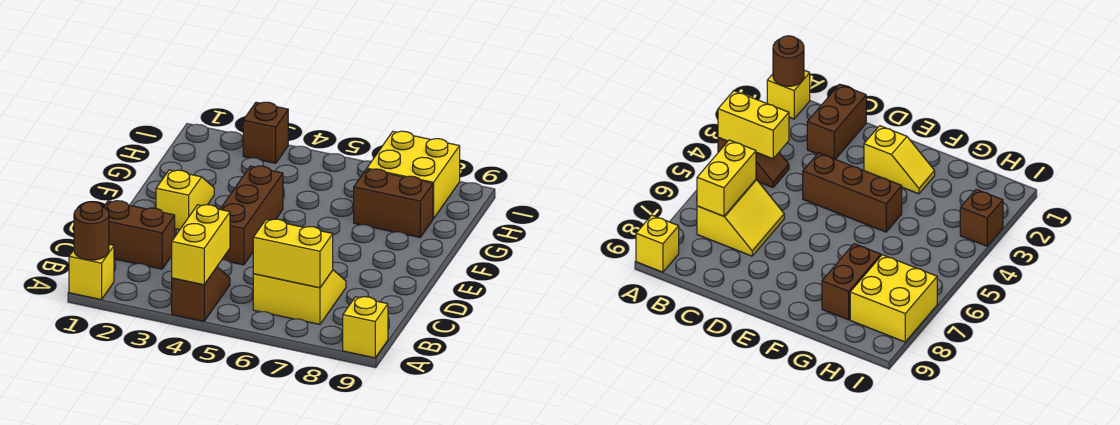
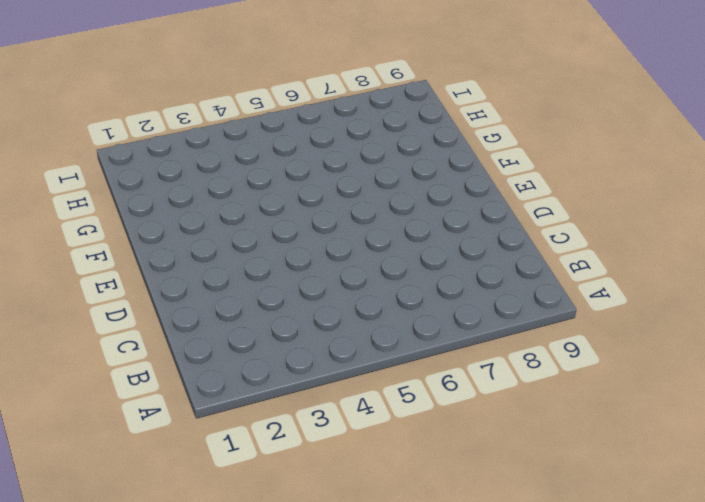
none -> yellow 1x1 brick [69,244,114,300]
none -> brown 1x2 slope [172,267,230,321]
none -> yellow 1x1 brick [343,297,388,358]

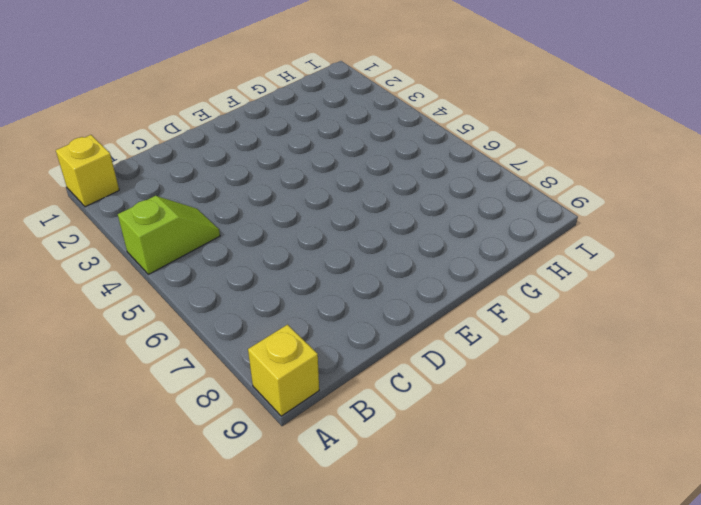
lime 1x2 slope [118,196,220,274] -> brown 1x2 slope [172,267,230,321]
none -> yellow 2x2 slope [253,270,346,324]
none -> brown 1x2 brick [104,201,175,269]
none -> brown 1x3 brick [220,166,283,265]

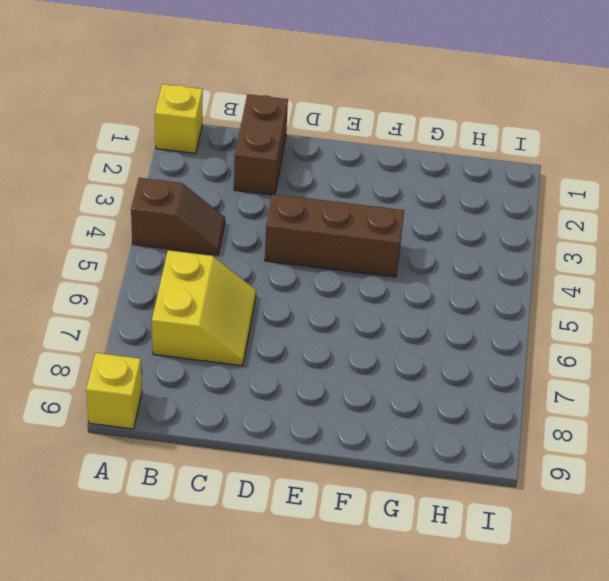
none -> yellow 1x2 slope [156,170,214,230]
none -> brown 1x2 brick [354,169,433,237]
none -> yellow 2x2 brick [367,131,460,219]

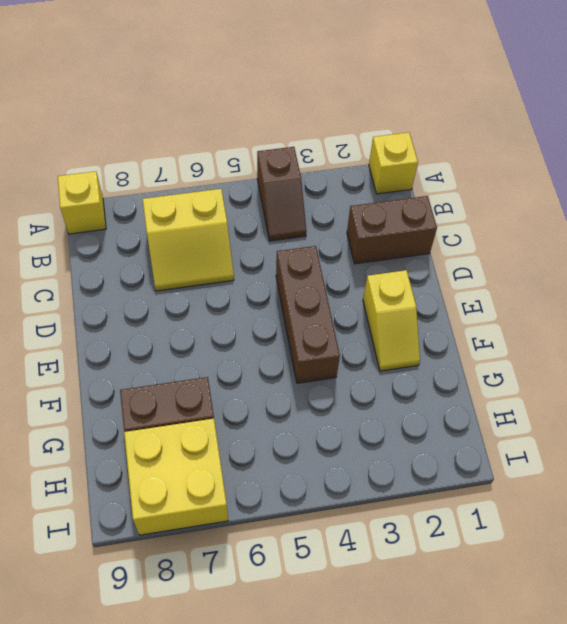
none -> brown 1x1 brick [243,102,288,163]
none -> brown 1x1 round brick [74,202,109,260]
none -> yellow 1x2 brick [172,205,230,285]

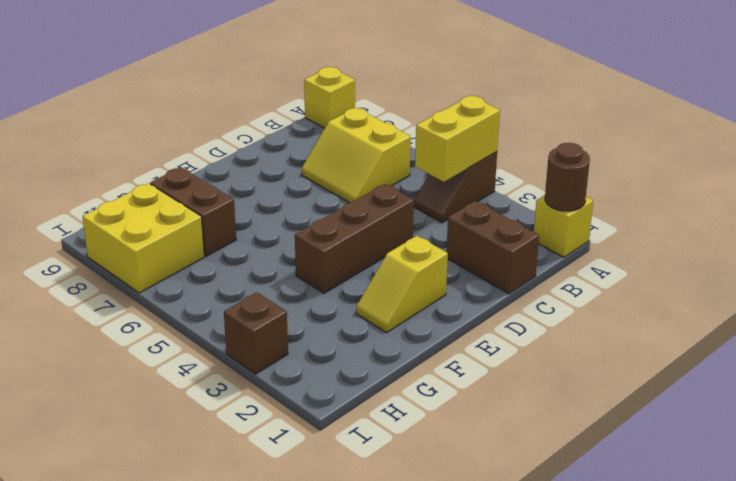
none -> yellow 1x2 brick [253,219,333,288]

